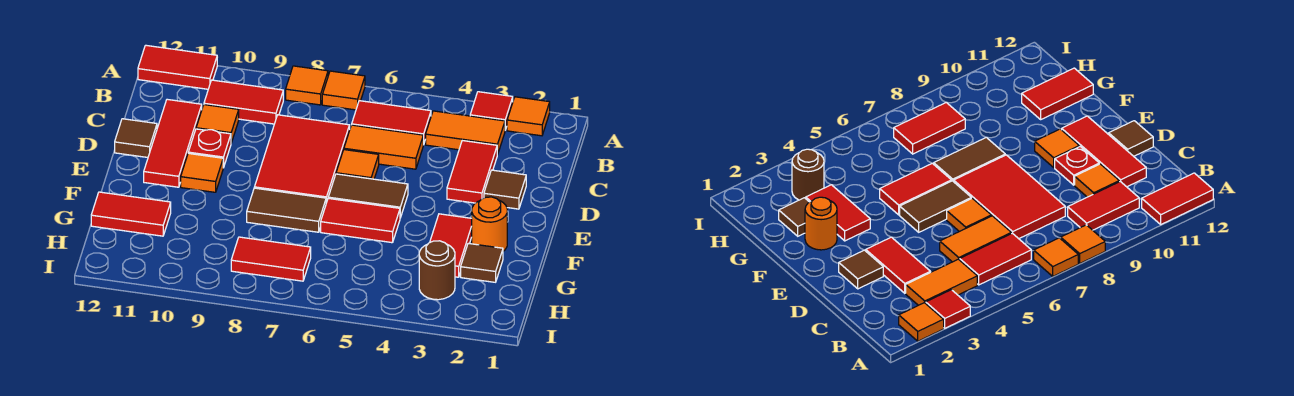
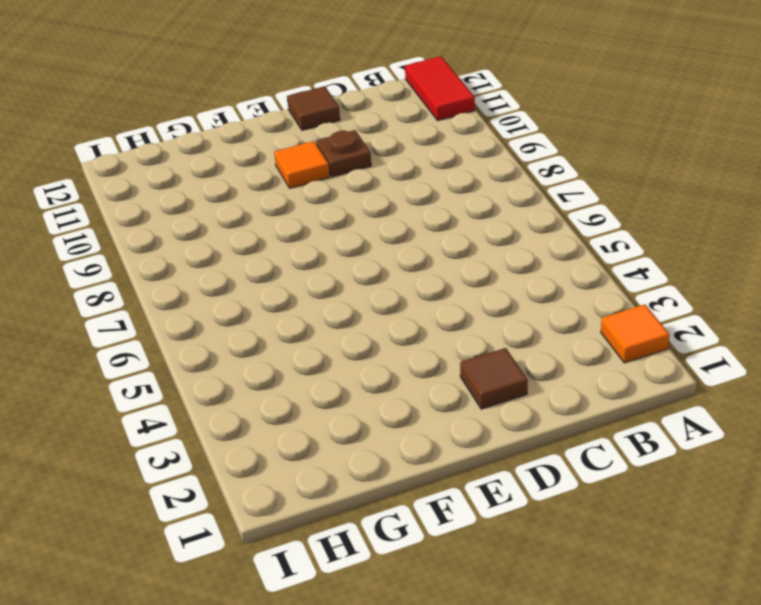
brown 1x1 plate [316,130,371,177] -> red 1x1 plate [188,129,231,168]
none -> red 1x1 tile [470,92,513,130]
none -> orange 1x1 tile [322,71,365,110]
none -> orange 1x1 tile [286,66,328,105]

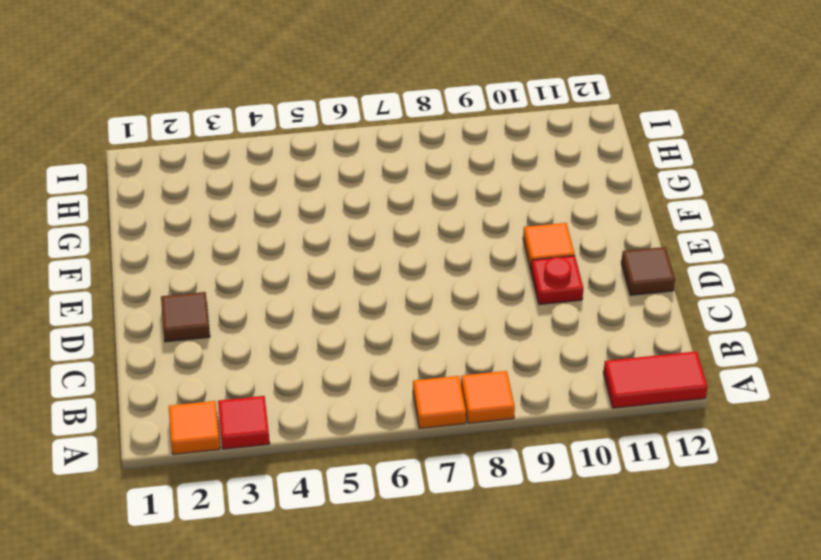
none -> orange 1x2 tile [426,111,505,155]
none -> red 1x2 tile [352,101,431,145]
none -> red 1x2 tile [204,80,283,124]

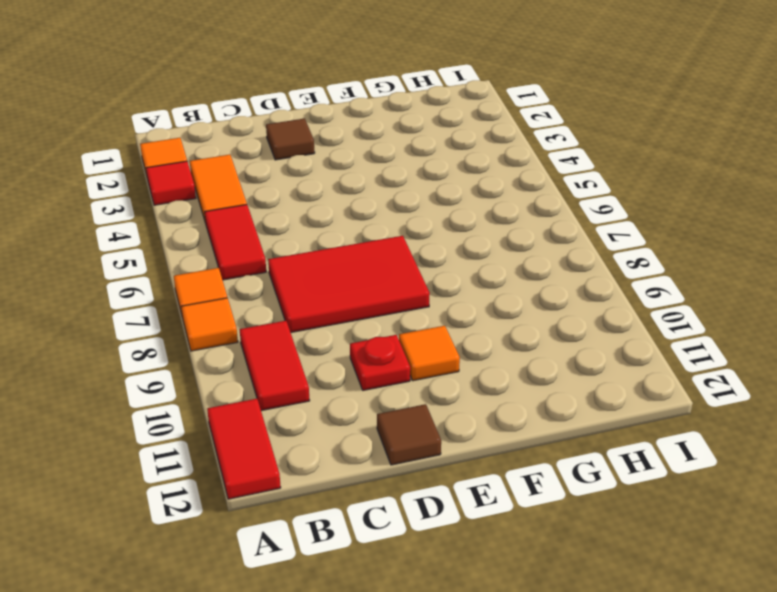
none -> red 1x2 tile [447,141,497,203]
none -> orange 1x2 tile [344,125,423,169]
none -> orange 1x1 tile [196,105,239,143]

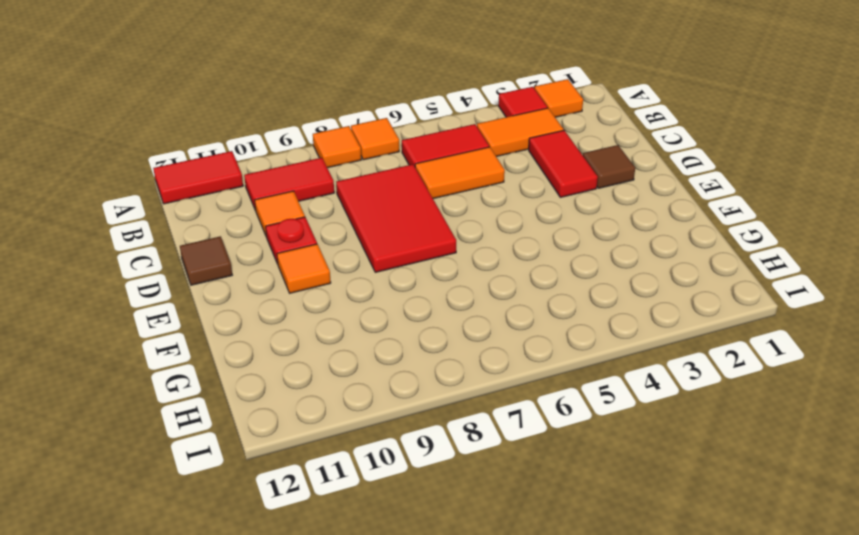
none -> red 1x3 tile [144,99,202,187]
none -> orange 1x1 tile [336,150,379,179]
none -> brown 1x2 tile [328,174,408,218]

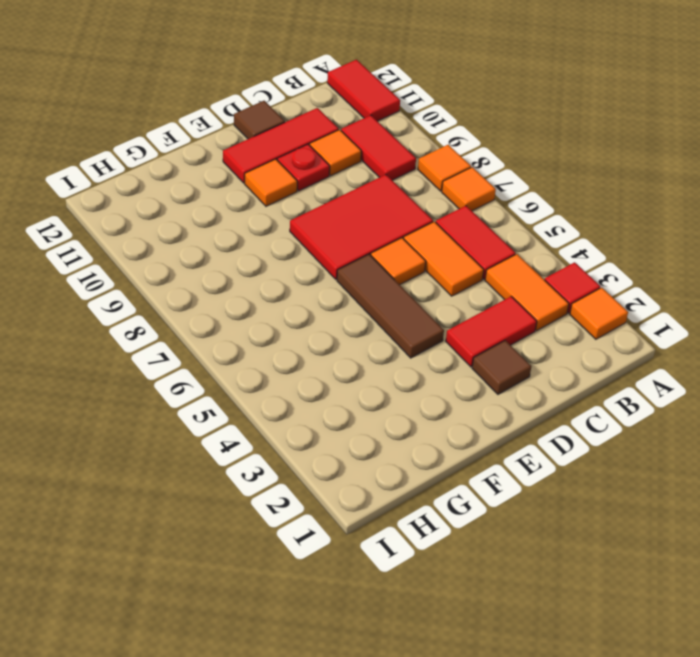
brown 1x3 tile [337,254,444,358] -> brown 1x2 tile [328,174,408,218]
none -> orange 1x1 round brick [472,197,507,251]
none -> red 1x2 tile [430,214,472,277]
none -> red 1x2 tile [321,198,400,243]

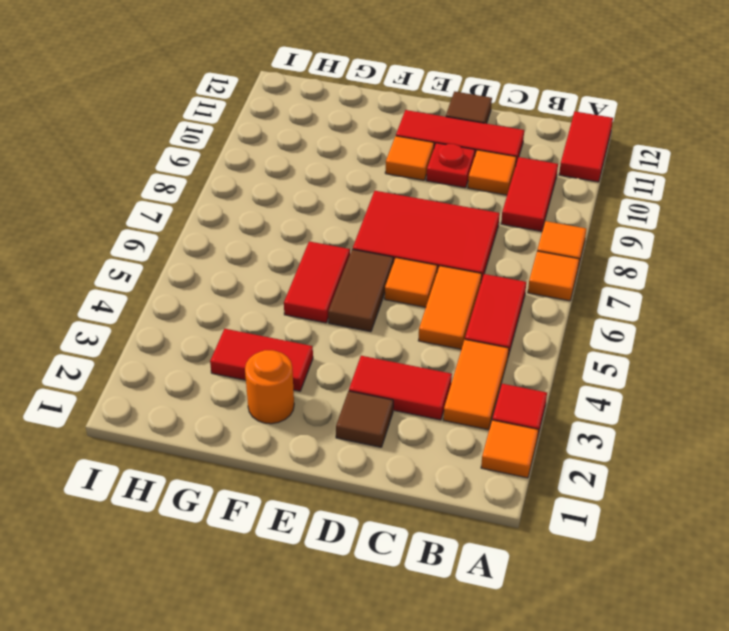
none -> brown 1x2 tile [247,188,326,232]
none -> brown 1x1 tile [461,243,503,282]
none -> red 1x2 tile [91,192,171,236]

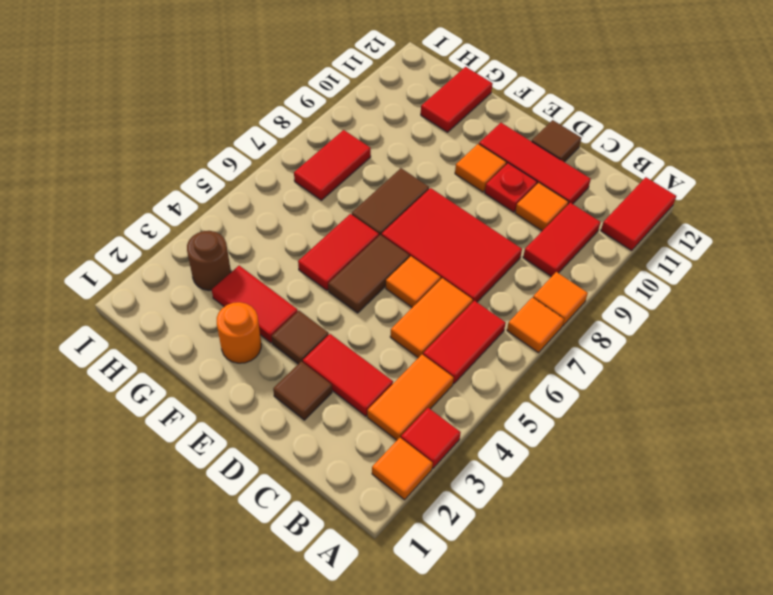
brown 1x1 tile [272,311,329,364] -> brown 1x1 tile moved to [461,243,503,282]

